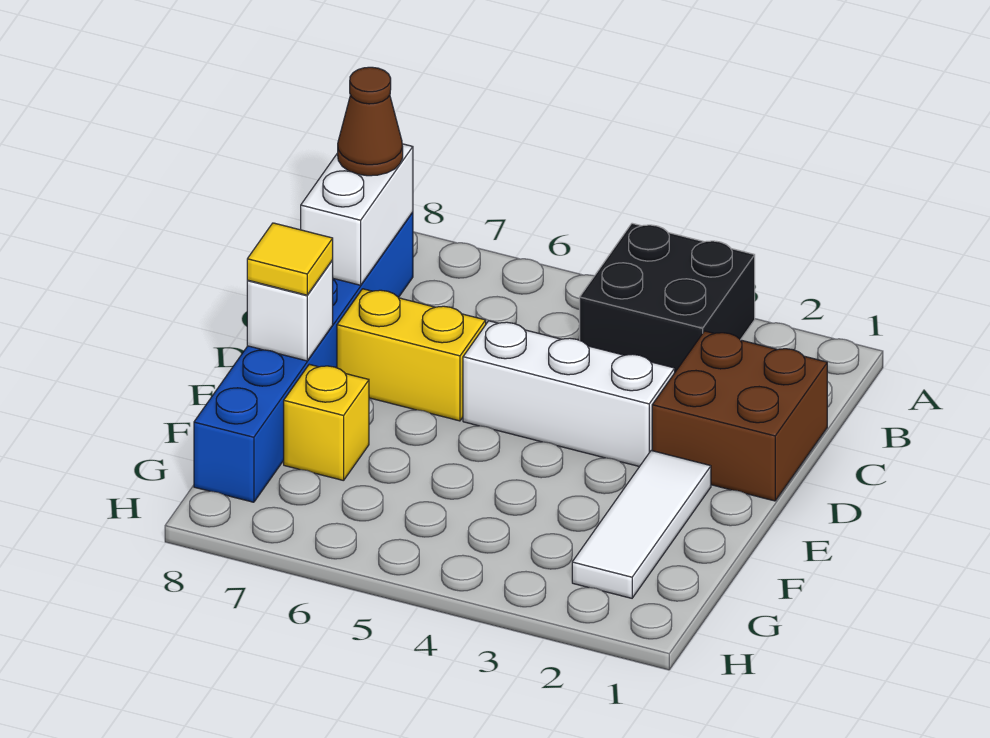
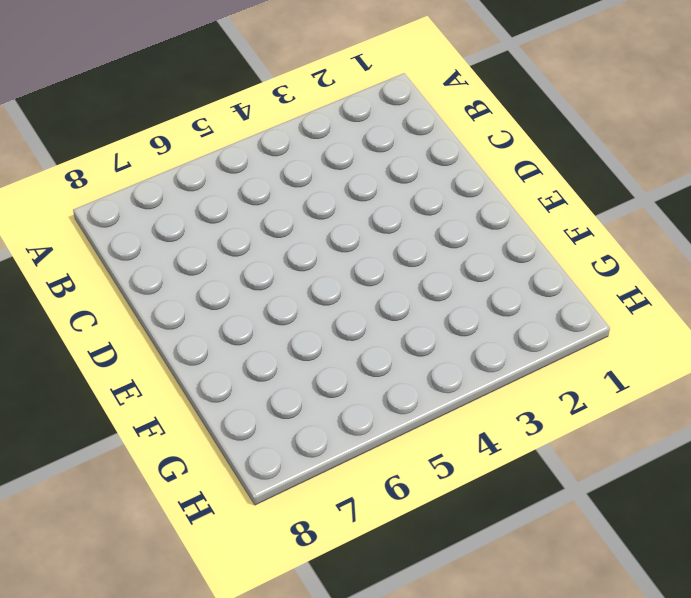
none -> black 2x2 brick [580,223,755,372]
none -> blue 1x6 brick [194,212,413,502]

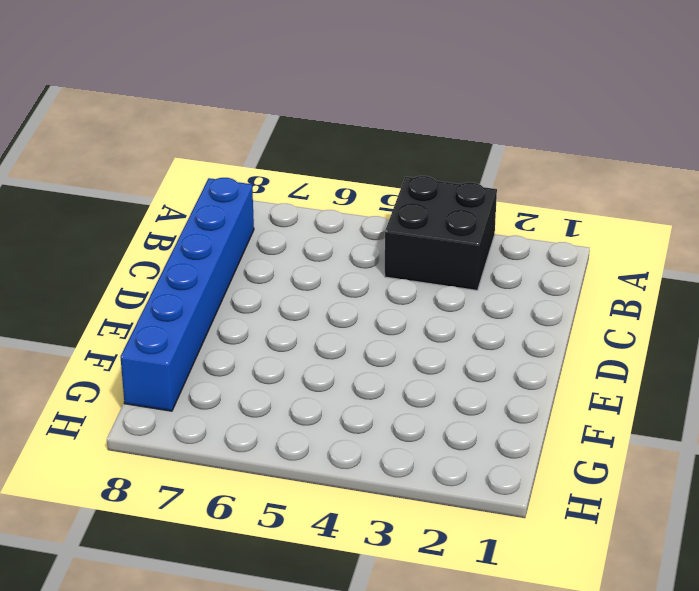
none -> brown 2x2 brick [652,331,827,501]
none -> white 1x3 brick [463,321,675,467]

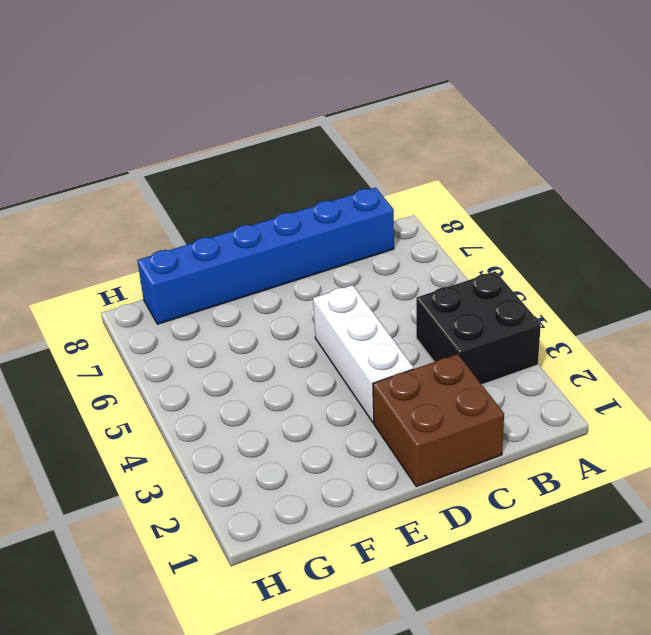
none -> yellow 1x2 brick [337,289,486,421]
none -> white 1x3 tile [572,451,711,598]

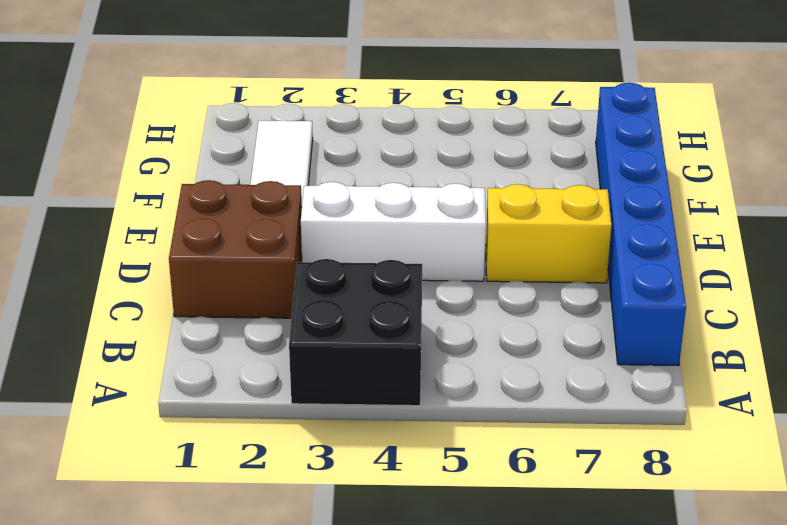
none -> yellow 1x1 brick [284,364,369,481]
none -> white 1x2 brick [301,144,413,285]

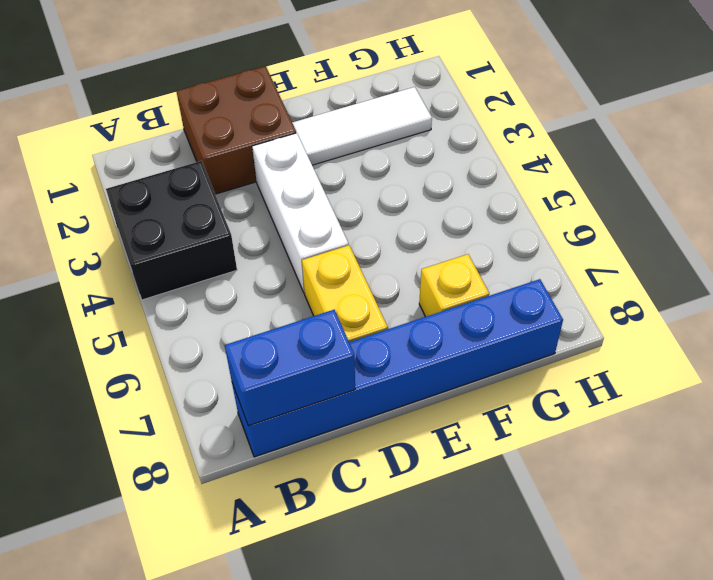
blue 1x2 brick [225,310,355,426] -> white 1x2 brick [301,144,413,285]
none -> white 1x1 brick [247,260,333,361]
none -> brown 1x1 cone [338,67,403,176]

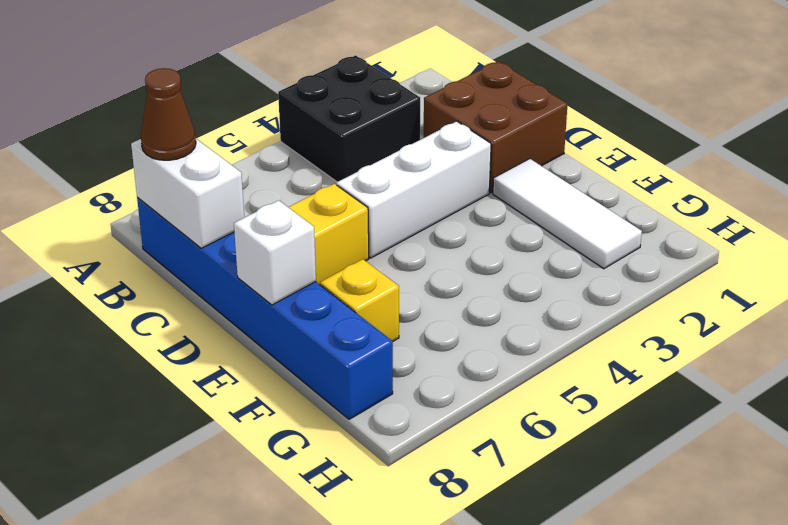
none -> yellow 1x1 tile [247,223,333,295]

